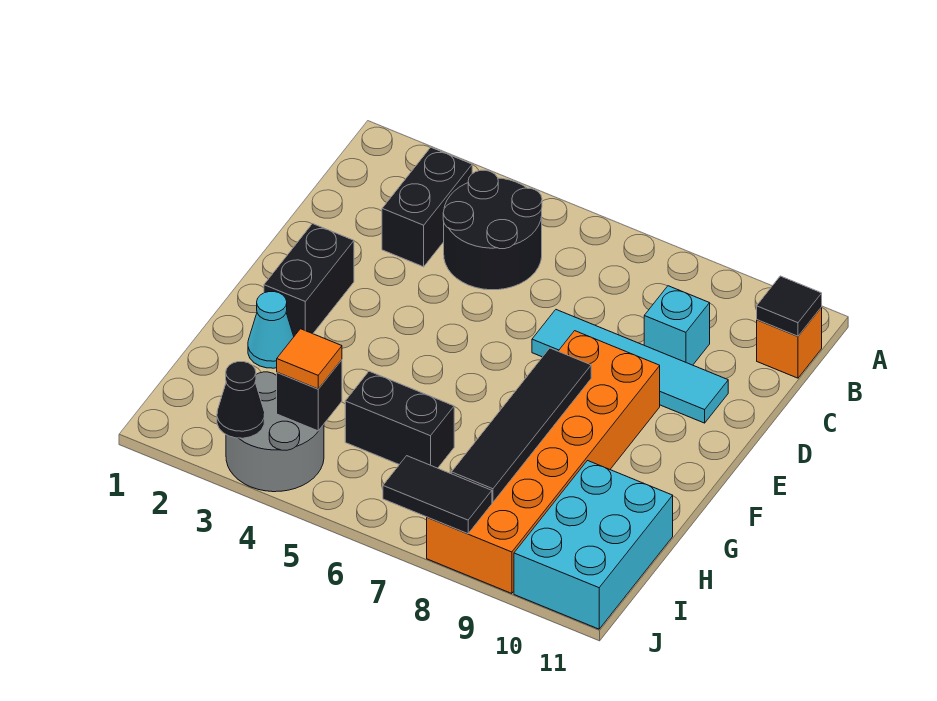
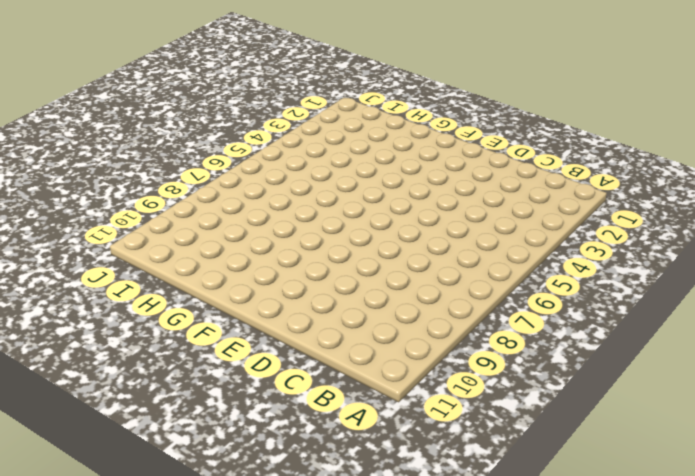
none -> black 1x2 brick [382,147,472,267]
none -> black 2x2 round brick [443,170,542,290]
none -> orange 1x1 brick [757,307,822,378]

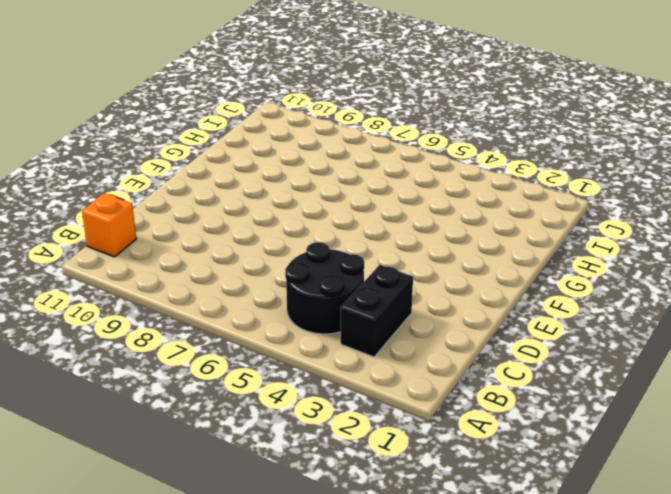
none -> cyan 1x1 brick [644,286,710,365]
none -> cyan 1x4 tile [532,310,728,423]
none -> black 1x2 brick [264,224,354,336]

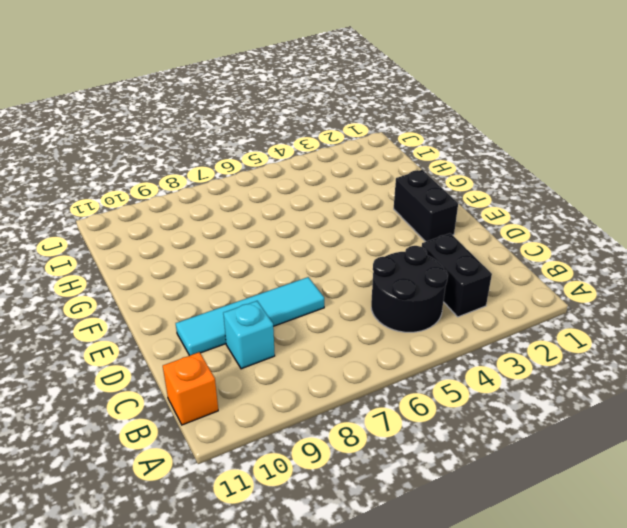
none -> orange 2x6 brick [427,331,660,594]
none -> cyan 1x1 cone [248,292,294,368]
none -> black 1x2 brick [345,371,454,468]

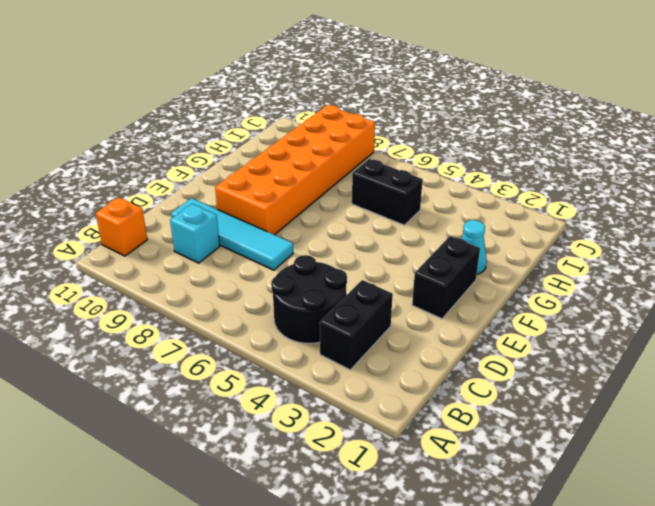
none -> cyan 2x3 brick [514,461,673,629]
none -> grey 2x2 round brick [226,372,324,492]
none -> black 1x1 tile [757,276,822,336]

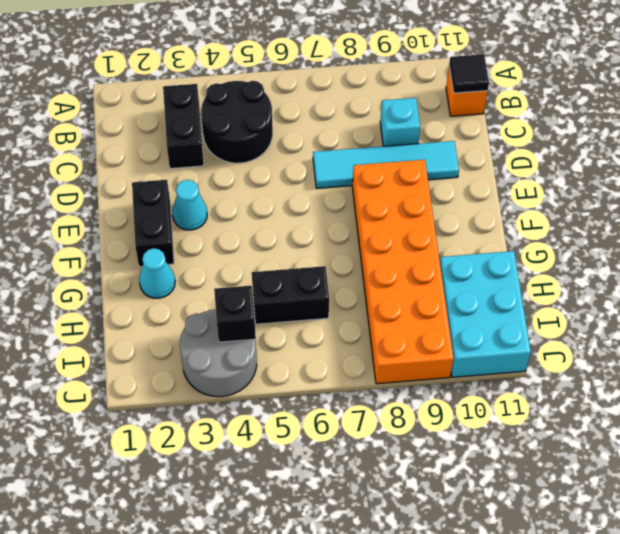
cyan 1x1 cone [172,180,207,230] -> none
none -> black 1x4 tile [451,348,591,502]
none -> black 1x1 cone [217,362,265,438]
none -> black 1x2 tile [383,456,492,534]

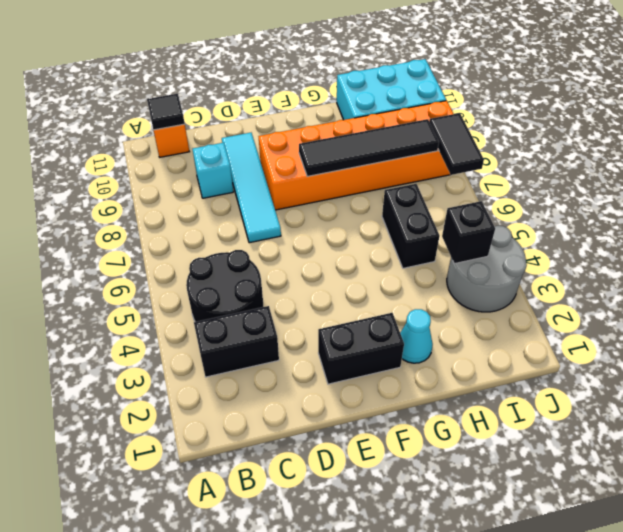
none -> black 1x1 cone [217,362,265,438]
none -> orange 1x1 tile [277,329,342,389]

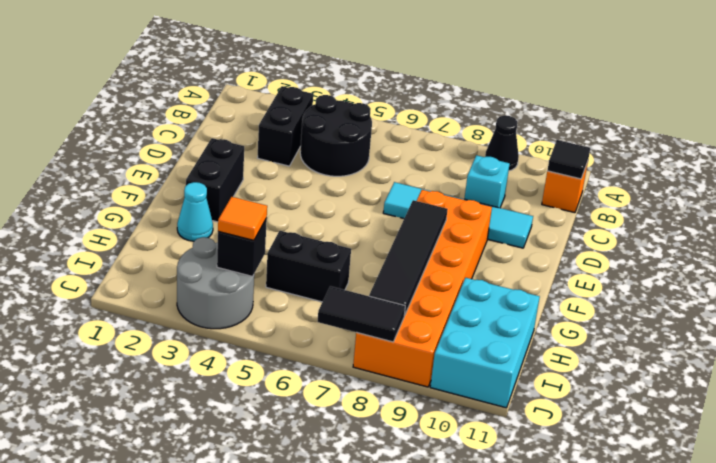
black 1x1 cone [485,115,519,171] -> black 1x1 cone moved to [217,362,265,438]

